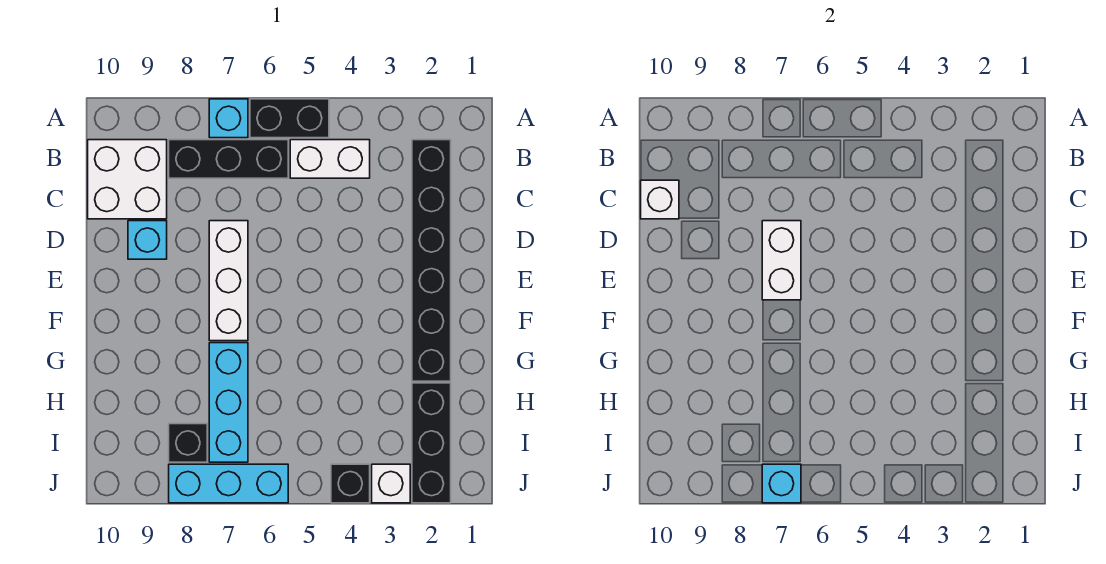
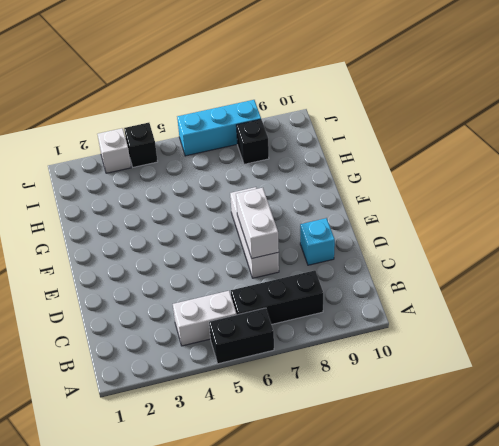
none -> cyan 1x1 brick [209,99,248,138]
none -> black 1x6 brick [412,140,451,381]
none -> white 2x2 brick [88,140,167,219]

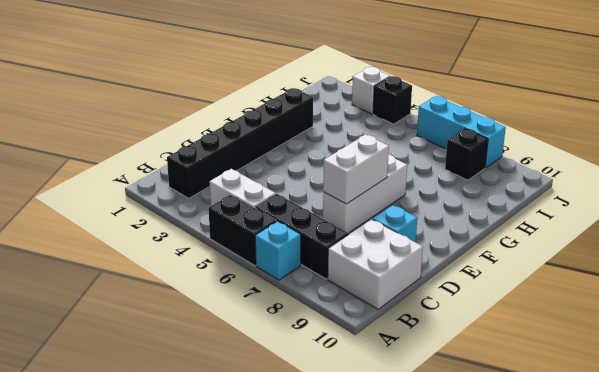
none -> cyan 1x3 brick [209,343,248,462]
none -> black 1x3 brick [412,383,451,503]
none -> white 1x1 brick [641,180,679,219]

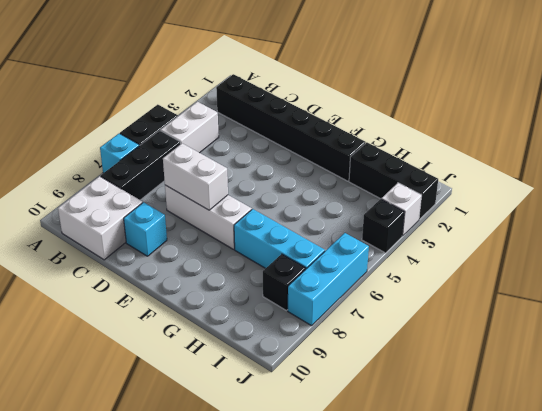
none -> white 1x1 brick [641,180,679,219]
none -> cyan 1x1 brick [762,464,801,503]

